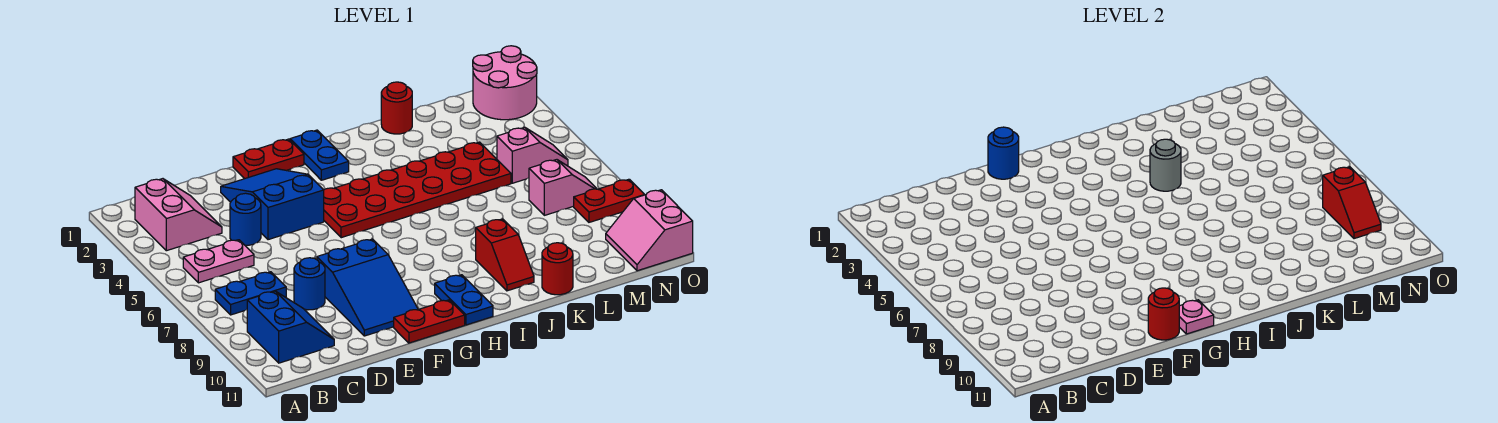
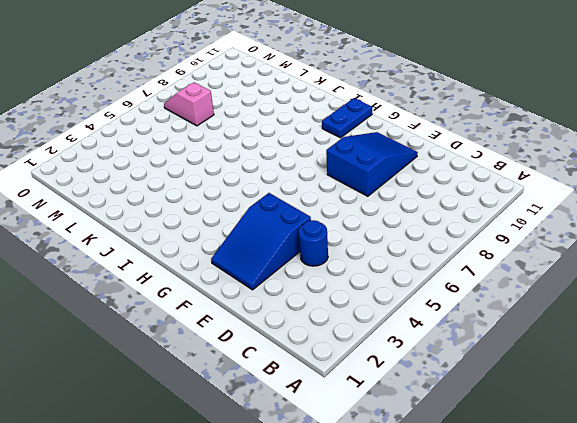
none -> pink 2x2 slope [135,179,222,251]
none -> pink 1x2 plate [183,240,254,283]
none -> blue 1x2 plate [215,272,286,315]

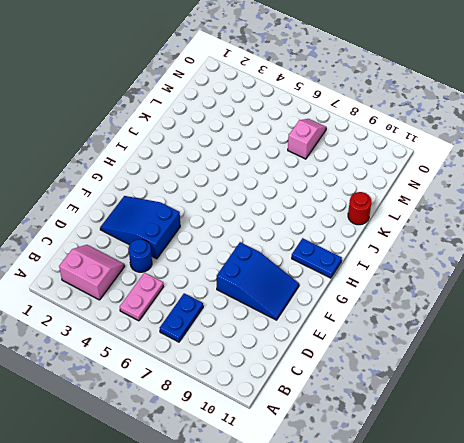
none -> blue 2x2 slope [247,291,334,363]
none -> blue 1x1 round brick [294,258,325,310]
none -> red 1x2 plate [233,139,304,179]

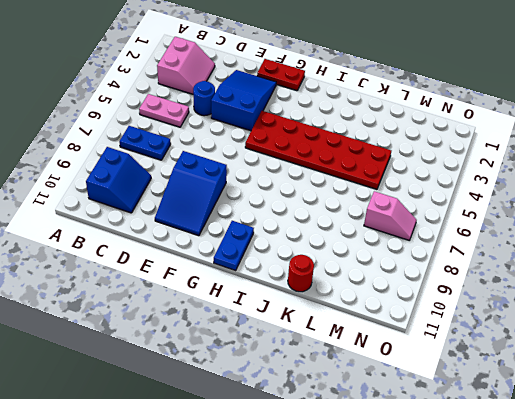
none -> blue 1x1 round brick [294,258,325,310]
none -> red 1x2 plate [394,300,465,343]
none -> blue 1x2 plate [290,130,349,180]

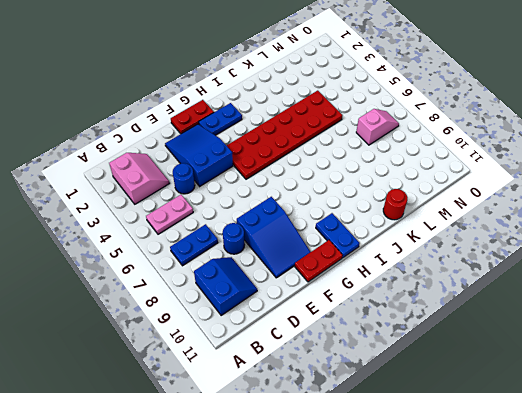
blue 1x2 plate [199,103,242,135] -> blue 1x2 plate turned to [290,130,349,180]
none -> red 1x2 slope [476,219,534,291]
none -> red 1x1 round brick [381,82,412,134]
none -> pink 1x2 slope [497,127,568,183]

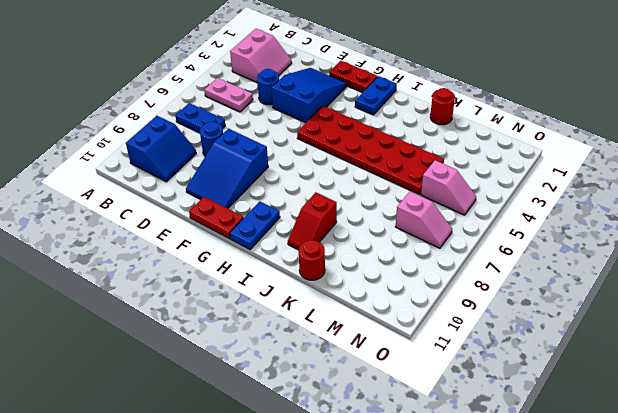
none -> pink 2x2 round brick [473,46,537,120]
none -> red 1x2 plate [574,179,644,222]
none -> pink 2x2 slope [606,190,693,271]

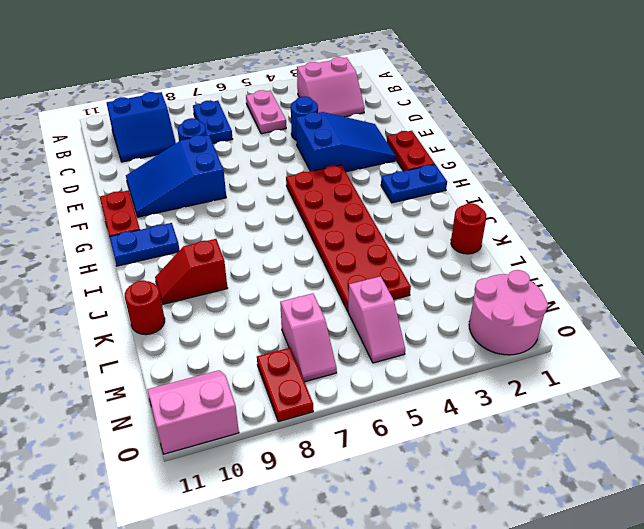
none -> blue 1x1 round brick [988,127,1019,179]
none -> red 1x1 round brick [1148,288,1179,340]
none -> pink 1x1 plate [1179,300,1214,334]

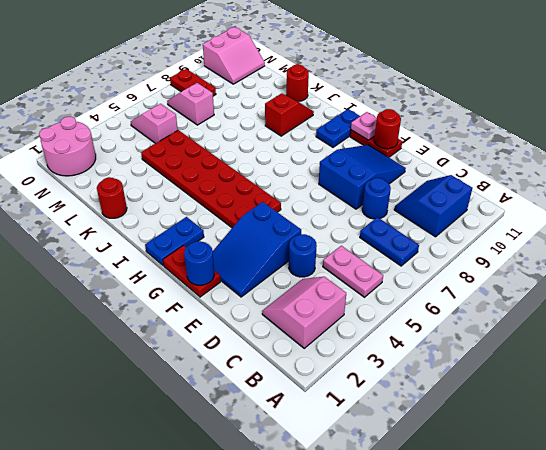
none -> grey 1x1 round brick [1150,139,1181,191]
none -> red 1x2 slope [1323,167,1381,239]

